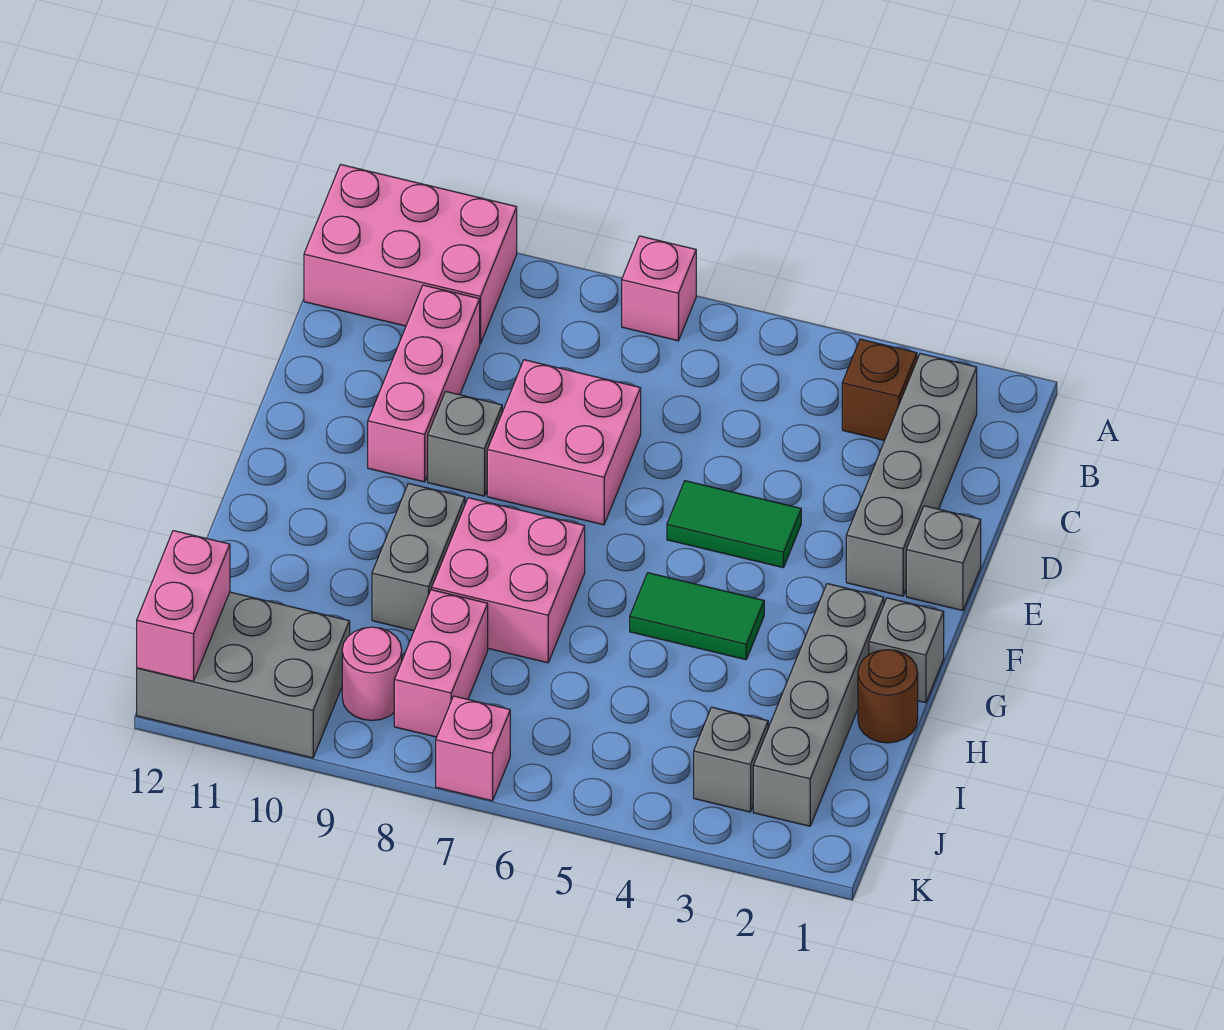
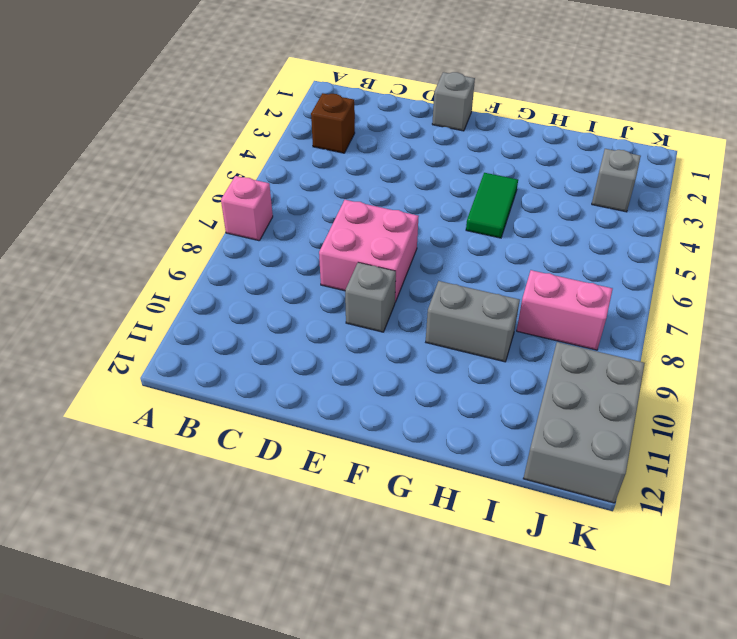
none -> pink 2x3 brick [304,165,517,344]
none -> grey 1x4 brick [846,354,977,596]
none -> pink 1x3 brick [368,285,480,482]

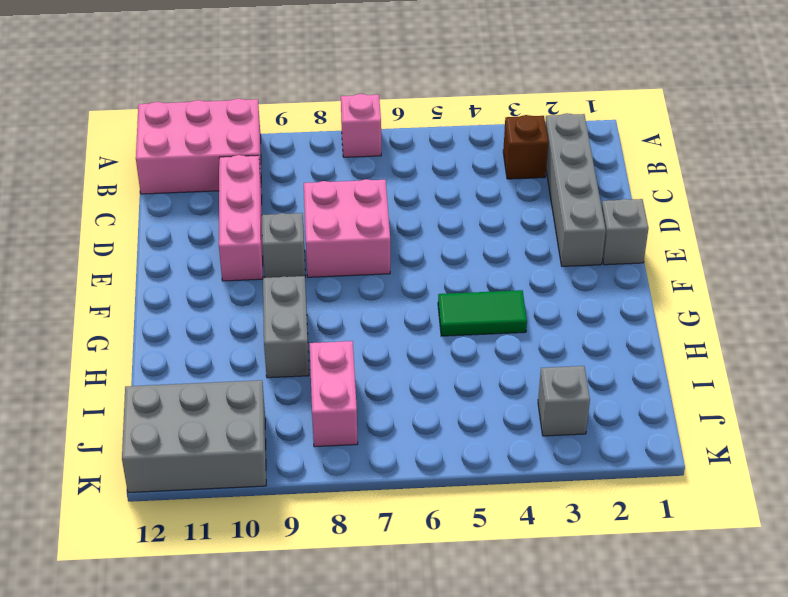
none -> green 1x2 tile [667,481,801,568]
none -> grey 1x1 brick [869,598,944,703]
none -> grey 1x4 brick [753,584,884,826]

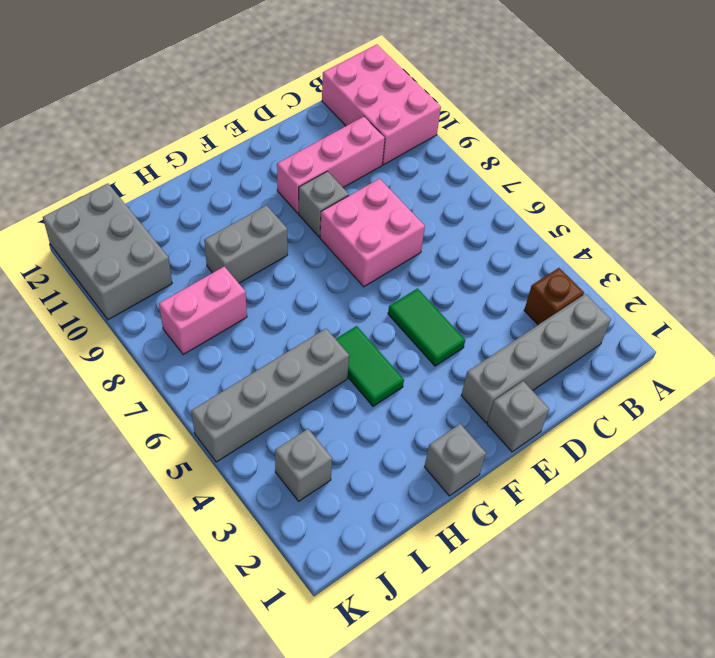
grey 1x4 brick [191,329,349,462] -> grey 1x4 brick moved to [753,584,884,826]
none -> pink 1x1 brick [622,236,696,341]
none -> pink 2x2 brick [432,498,585,663]
none -> brown 1x1 round brick [858,650,918,743]

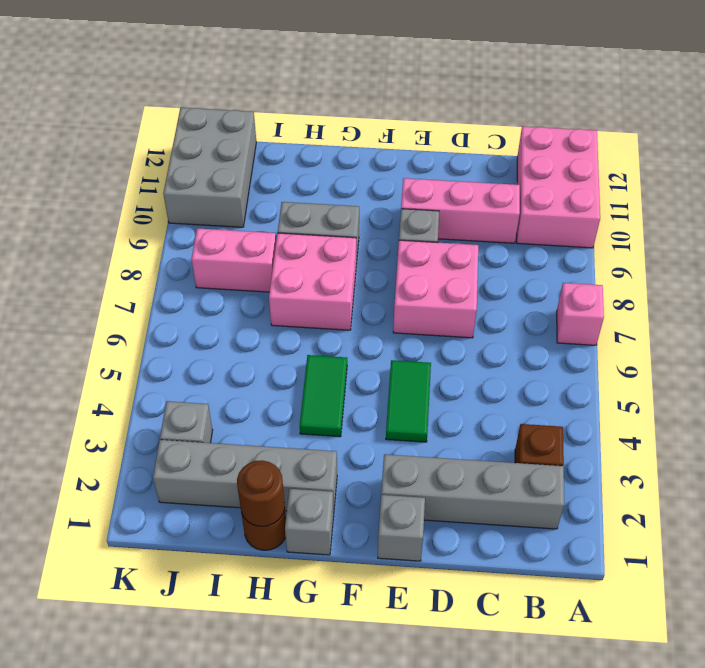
brown 1x1 round brick [237,461,285,526] -> none
none -> pink 1x1 round brick [342,627,402,721]
none -> pink 1x1 brick [436,696,510,801]
none -> pink 1x2 brick [137,531,230,681]

